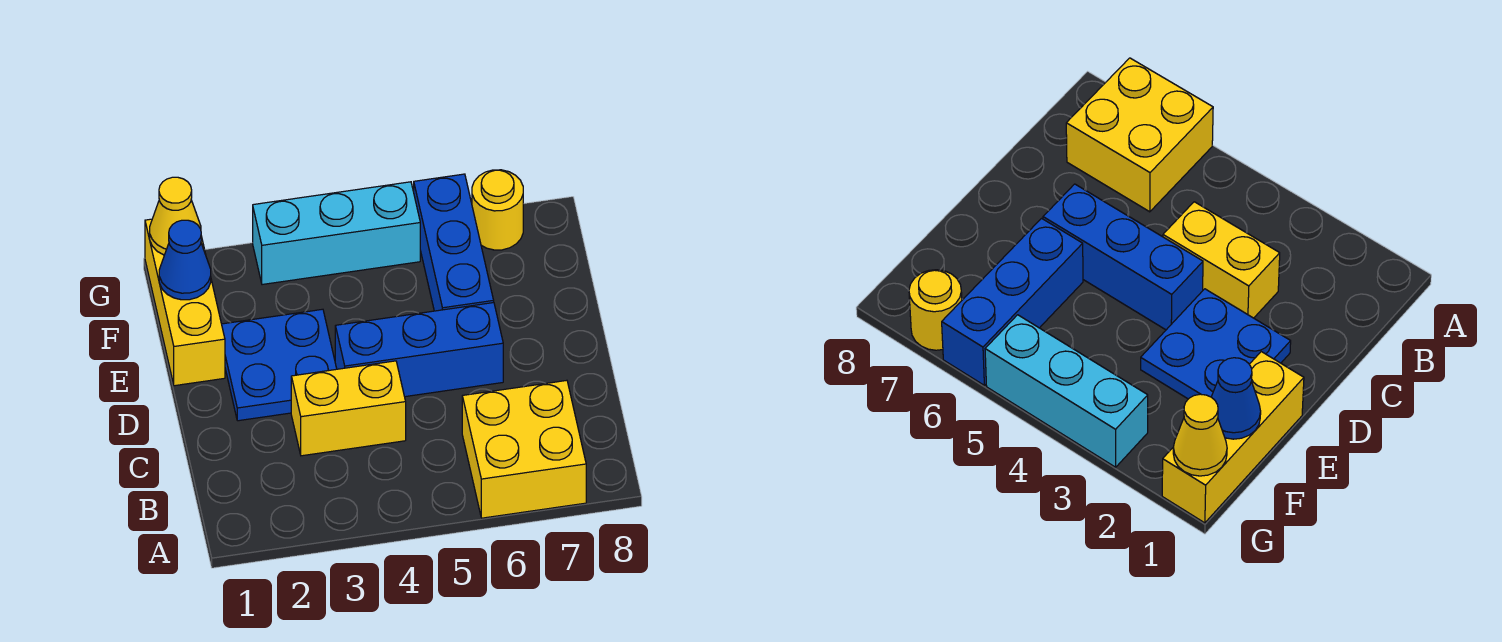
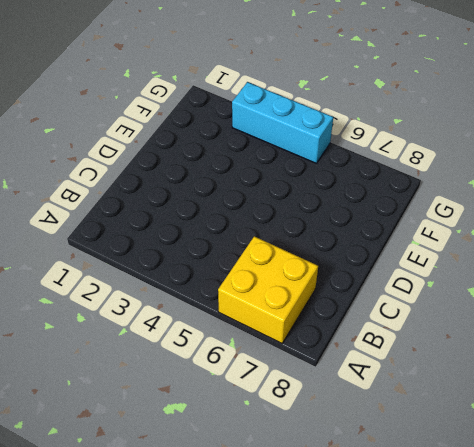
none -> yellow 1x2 brick [291,361,406,456]
none -> blue 2x2 plate [222,309,337,421]

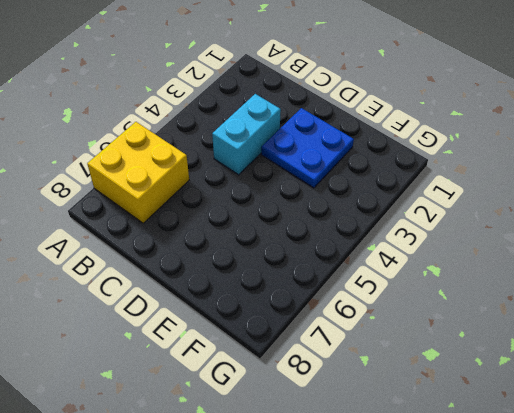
cyan 1x2 brick [212,94,281,175] -> yellow 1x2 brick [291,361,406,456]
none -> blue 1x3 brick [335,303,503,397]
none -> yellow 1x3 brick [145,219,225,386]

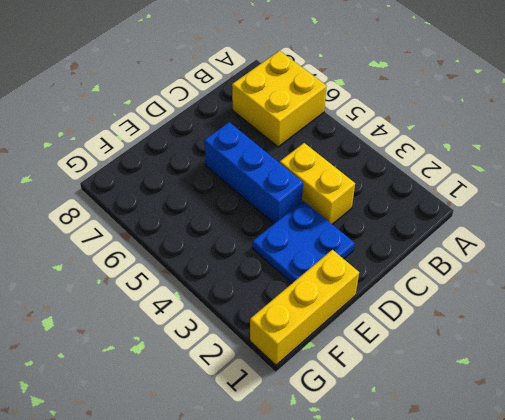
none -> blue 1x3 brick [414,174,494,311]
none -> cyan 1x3 brick [253,182,420,285]

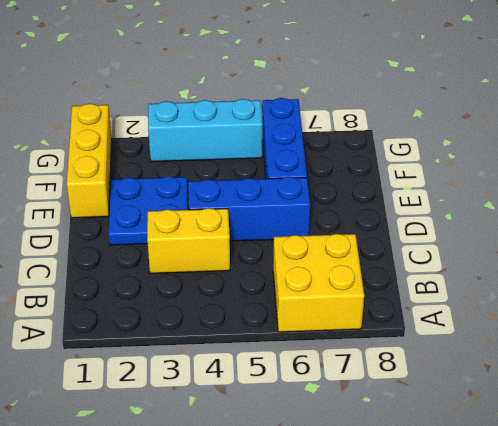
none -> yellow 1x1 round brick [472,170,523,250]
none -> blue 1x1 cone [159,220,211,300]

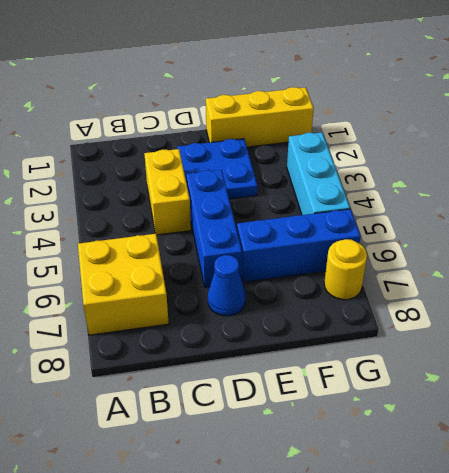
blue 1x1 cone [208,255,246,316] -> blue 1x1 cone moved to [159,220,211,300]
none -> yellow 1x1 cone [150,177,201,255]

